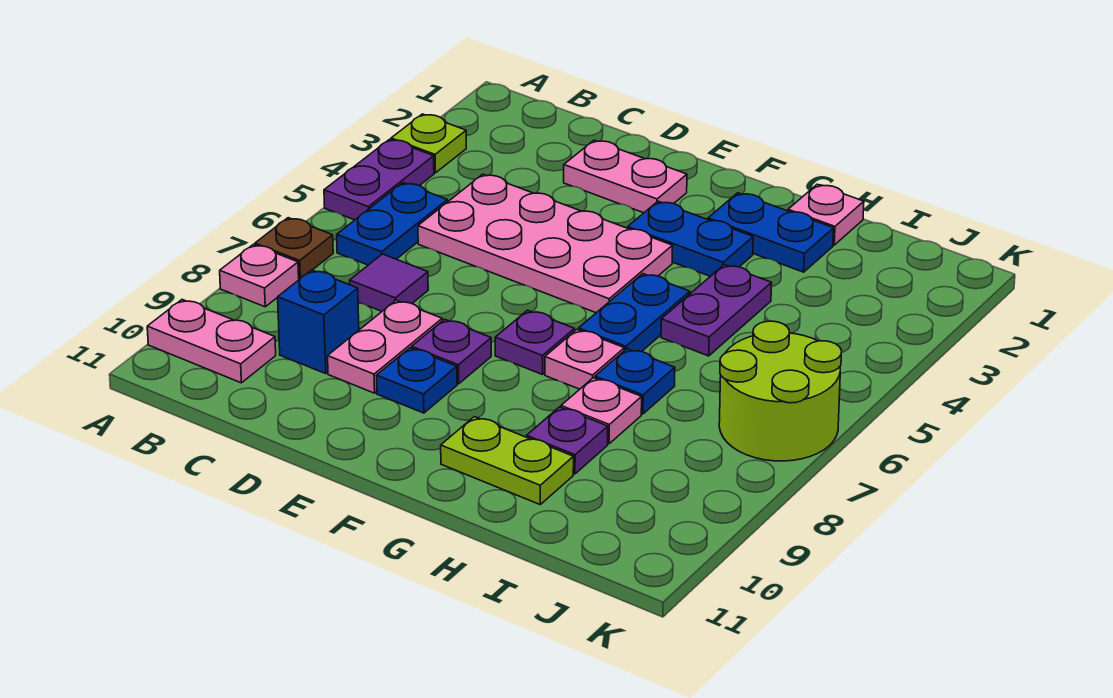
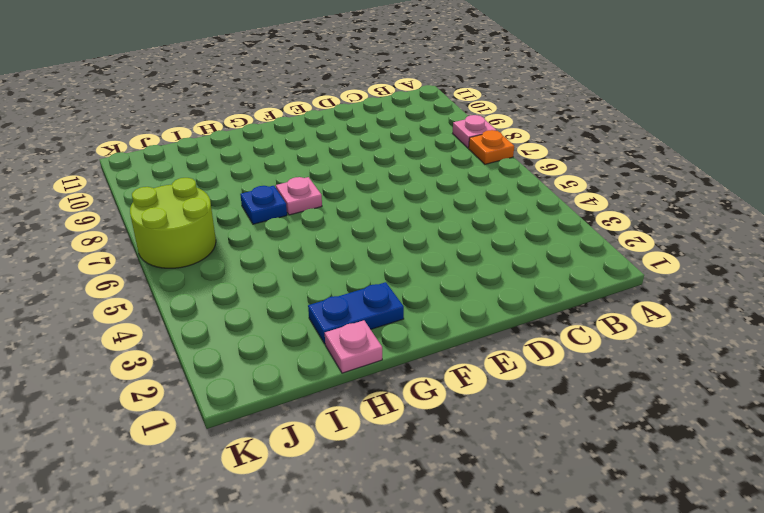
orange 1x1 plate [469,130,514,164] -> brown 1x1 plate [255,218,333,279]
none -> lime 1x1 plate [391,114,466,173]
none -> purple 1x2 plate [324,139,434,220]
none -> pink 1x2 plate [147,300,276,383]

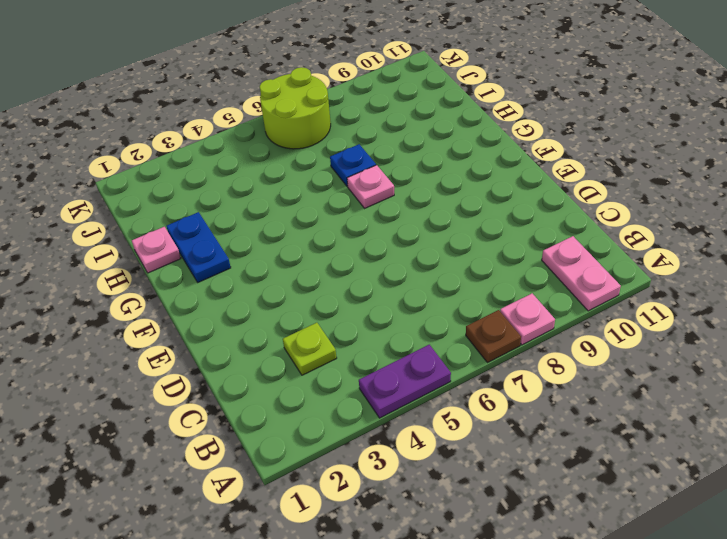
lime 1x1 plate [283,323,337,375] -> lime 1x1 plate moved to [391,114,466,173]
none -> blue 1x2 plate [337,183,448,265]
none -> pink 2x4 plate [418,174,673,313]
none -> purple 1x1 tile [350,254,428,311]

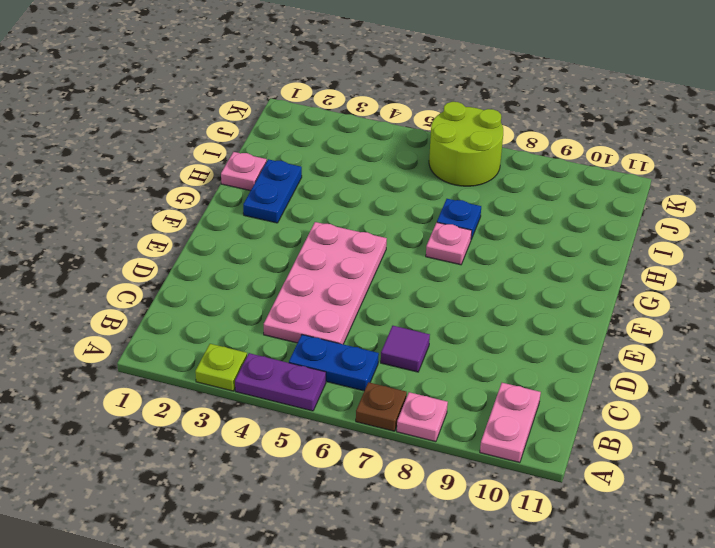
none -> blue 1x1 brick [278,270,359,373]
none -> pink 1x2 plate [564,140,687,213]
none -> pink 1x2 plate [328,300,442,393]

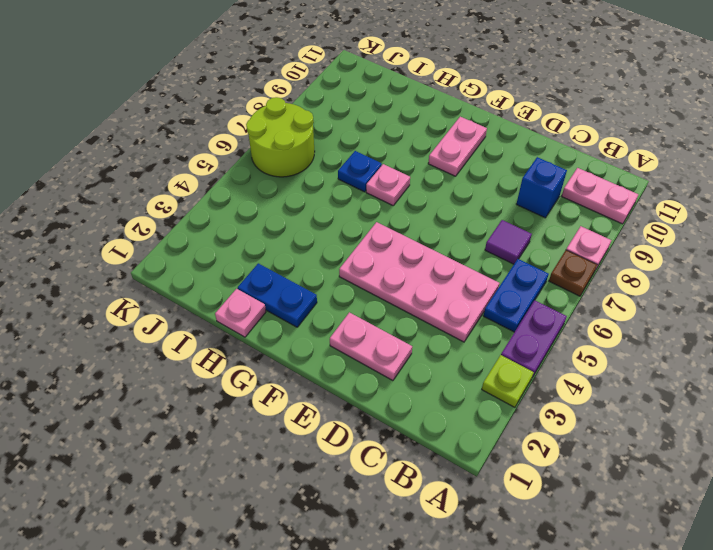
pink 1x2 plate [428,117,487,176] -> pink 1x2 plate moved to [328,300,442,393]
none -> purple 1x1 plate [412,319,491,384]
none -> blue 1x1 plate [377,348,457,413]
none -> blue 1x2 plate [628,201,753,276]

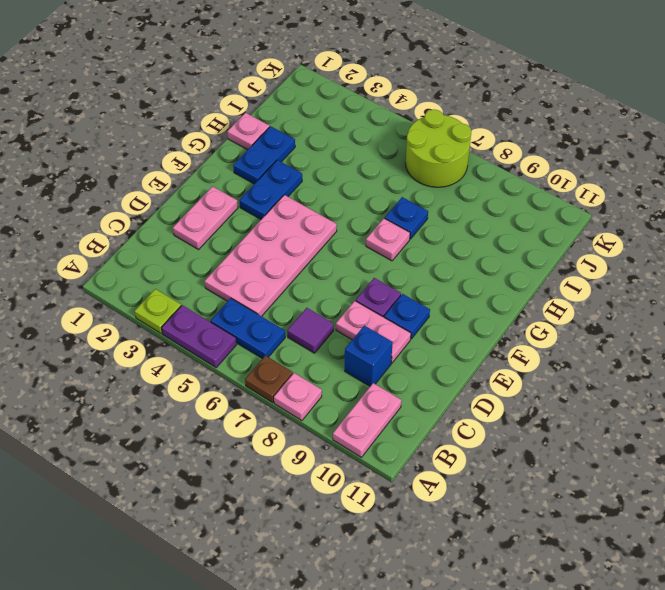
none -> purple 1x1 plate [495,310,575,375]
none -> blue 1x2 plate [579,274,690,352]
none -> lime 1x2 plate [441,417,574,504]

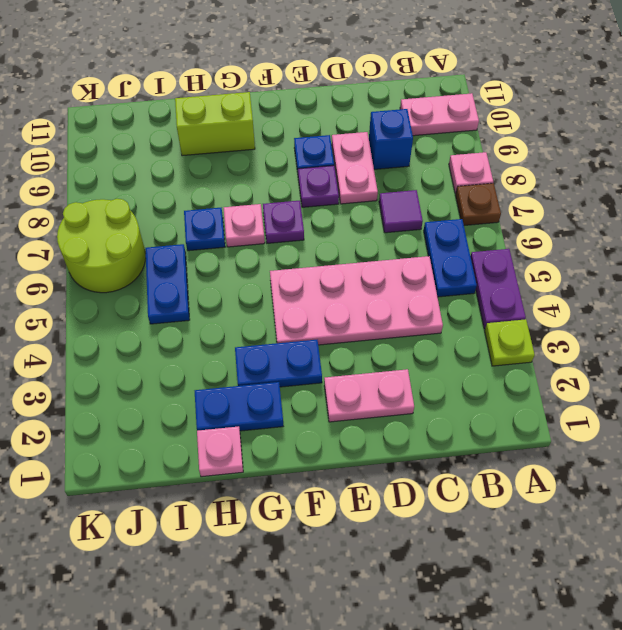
lime 1x2 brick [175,92,255,156] -> lime 1x2 plate [441,417,574,504]
blue 1x2 plate [145,244,190,324] -> blue 1x2 plate moved to [579,274,690,352]
none -> purple 1x2 plate [661,265,772,356]
none -> pink 1x1 plate [561,378,642,444]
none -> purple 1x1 plate [527,407,608,474]

